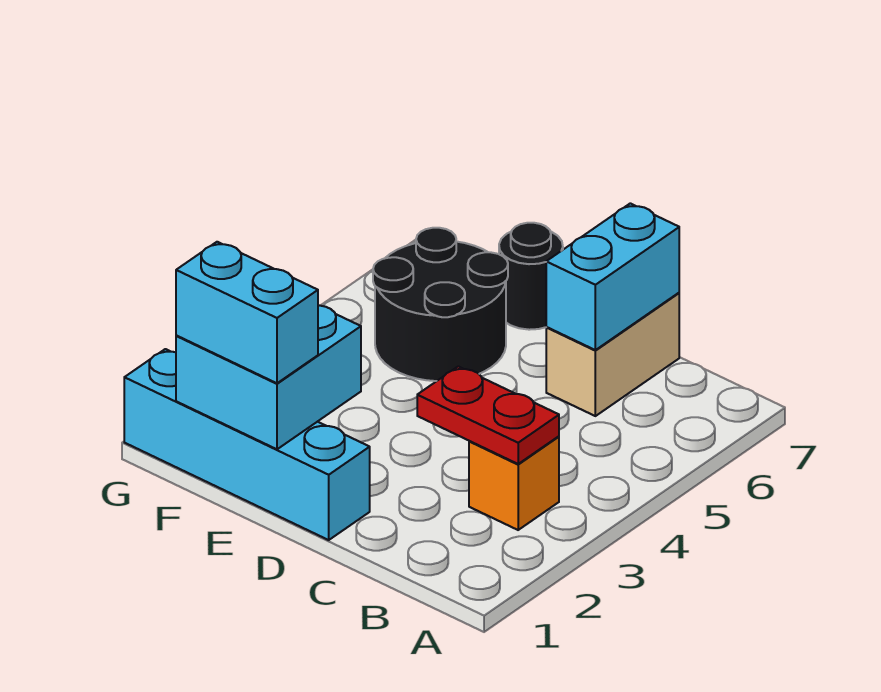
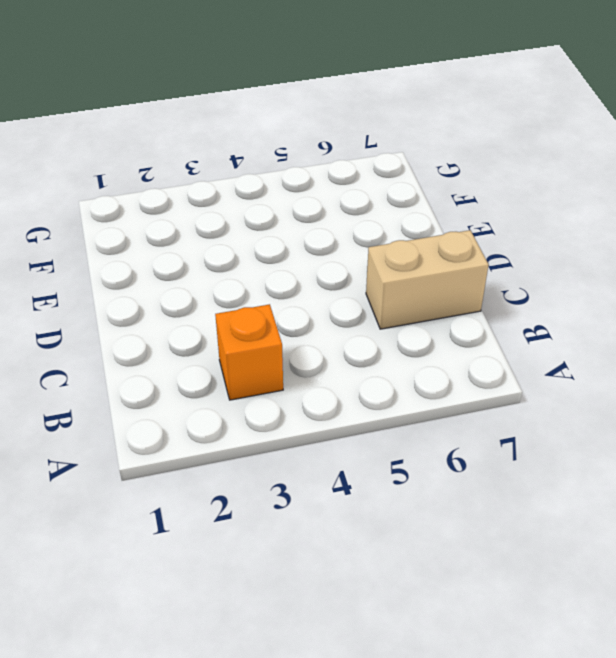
none -> cyan 1x4 brick [124,349,370,540]
none -> black 2x2 round brick [373,228,508,381]

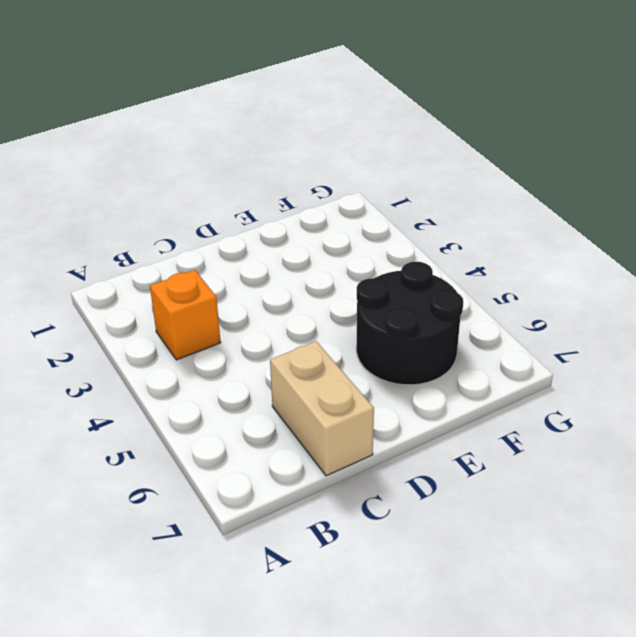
none -> cyan 1x4 brick [124,349,370,540]
none -> black 1x1 round brick [499,223,563,330]

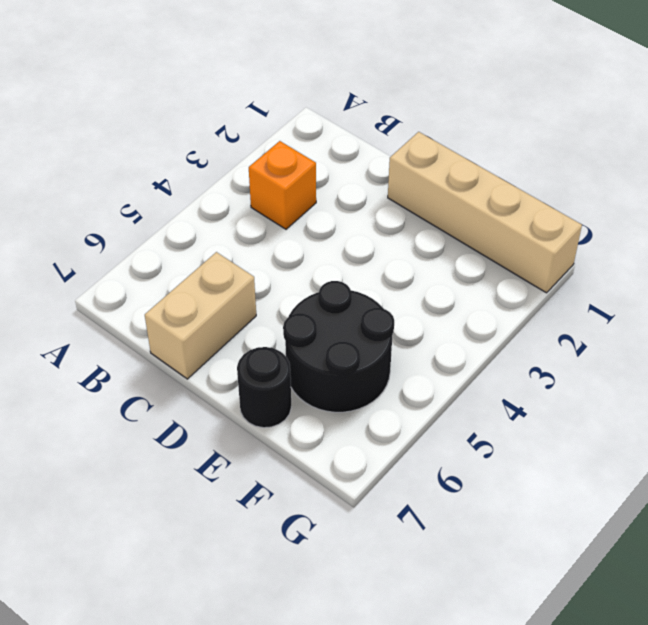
tan 1x4 brick [388,132,582,293] -> cyan 1x4 brick [124,349,370,540]
none -> red 1x2 plate [417,366,559,464]
none -> cyan 1x2 brick [546,203,679,350]

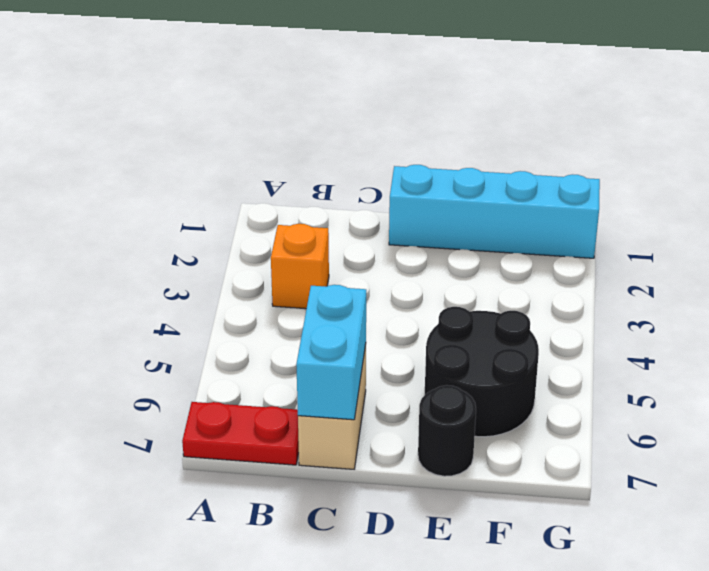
red 1x2 plate [182,402,299,465] -> red 1x2 plate moved to [417,366,559,464]
none -> cyan 2x2 brick [176,305,361,449]
none -> cyan 1x2 brick [176,242,318,383]

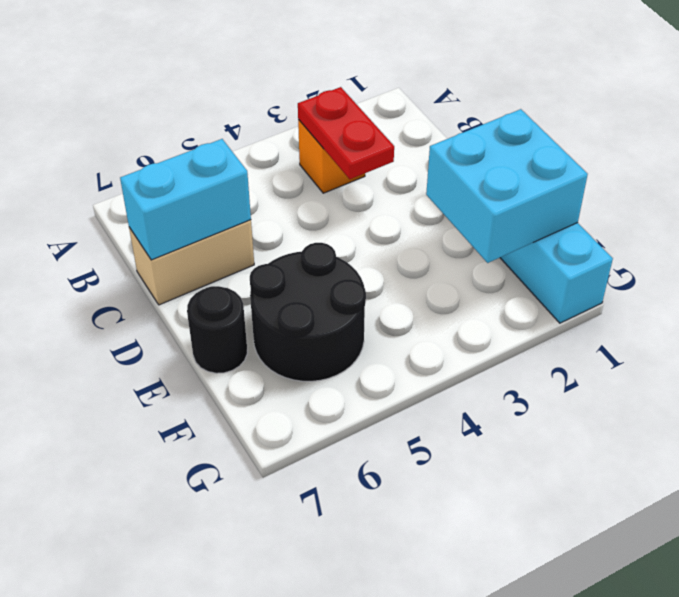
none -> cyan 1x2 brick [176,242,318,383]

